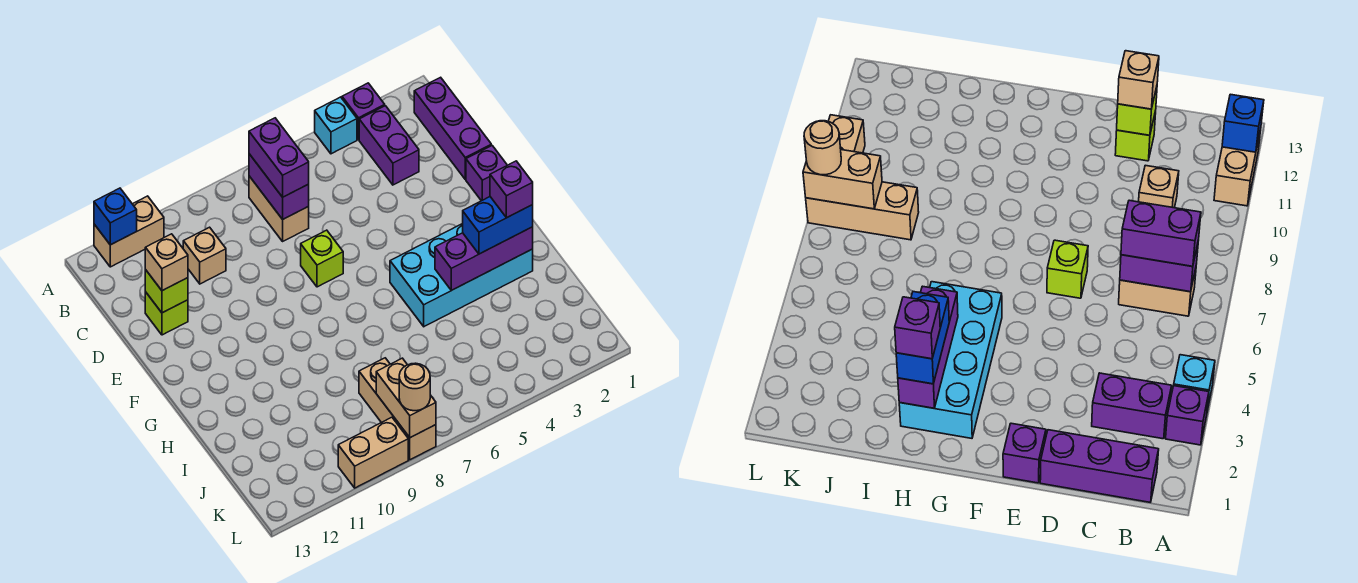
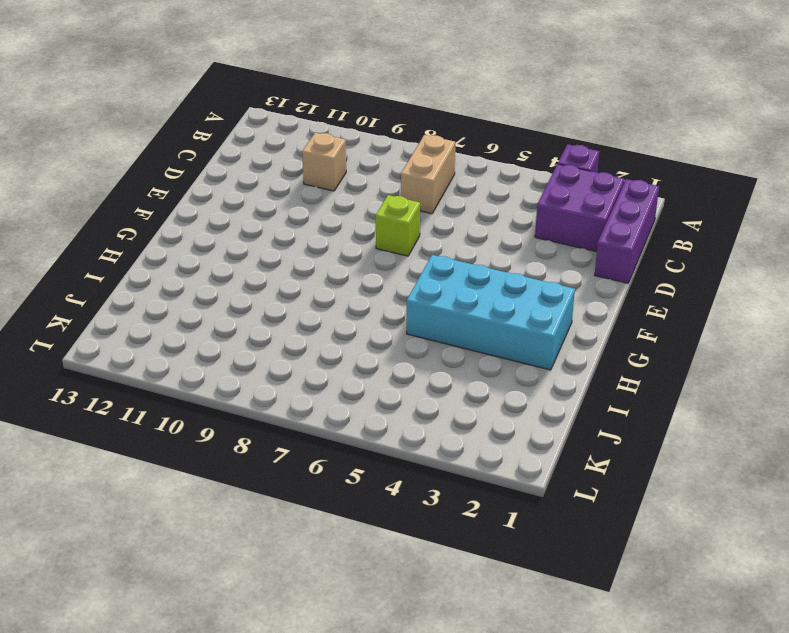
purple 2x2 brick [535,164,624,252] -> purple 1x2 brick [359,106,419,185]
none -> cyan 1x1 brick [315,97,357,154]
none -> tan 1x2 brick [94,196,164,267]
none -> lime 1x1 brick [145,292,188,335]

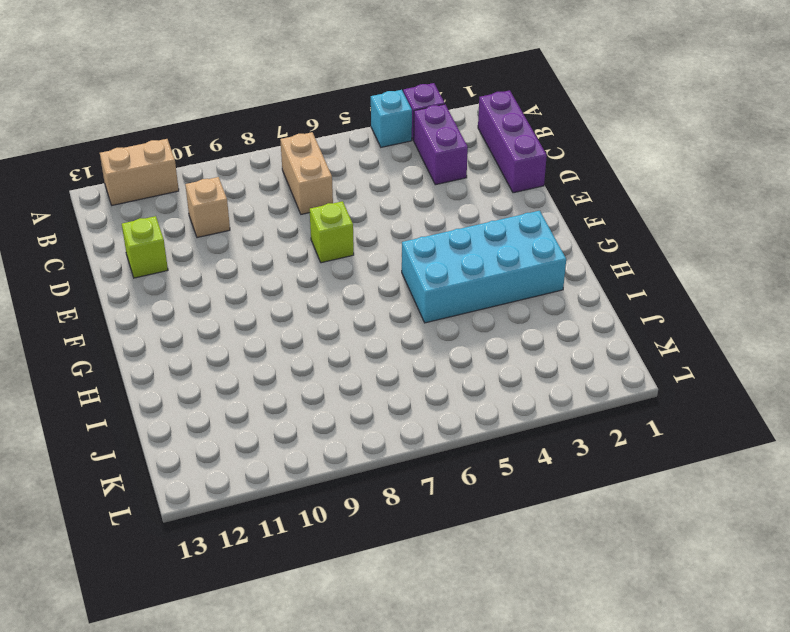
none -> purple 1x1 brick [466,146,507,201]
none -> tan 1x3 brick [359,358,436,460]
none -> tan 1x2 brick [338,417,408,488]

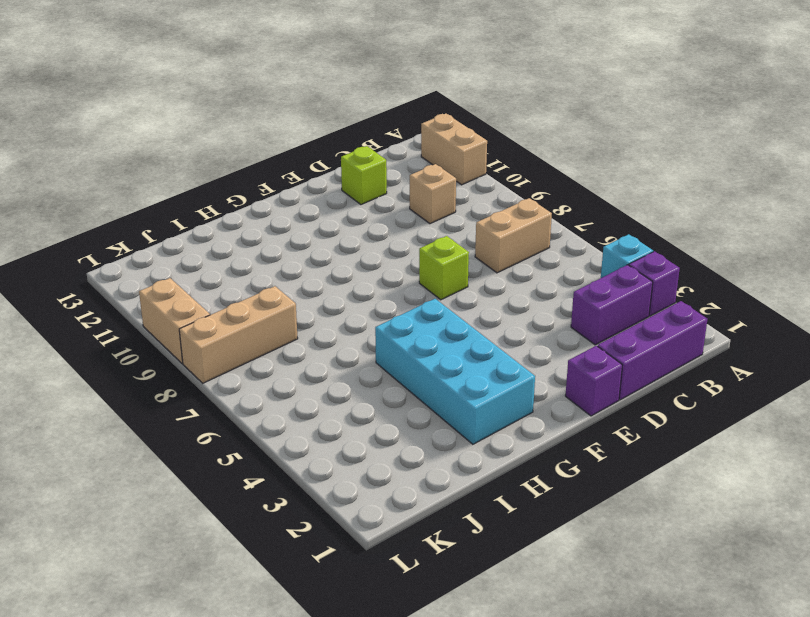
none -> blue 1x1 brick [94,188,137,245]
none -> purple 1x2 brick [249,154,309,219]
none -> lime 1x1 brick [145,270,188,313]

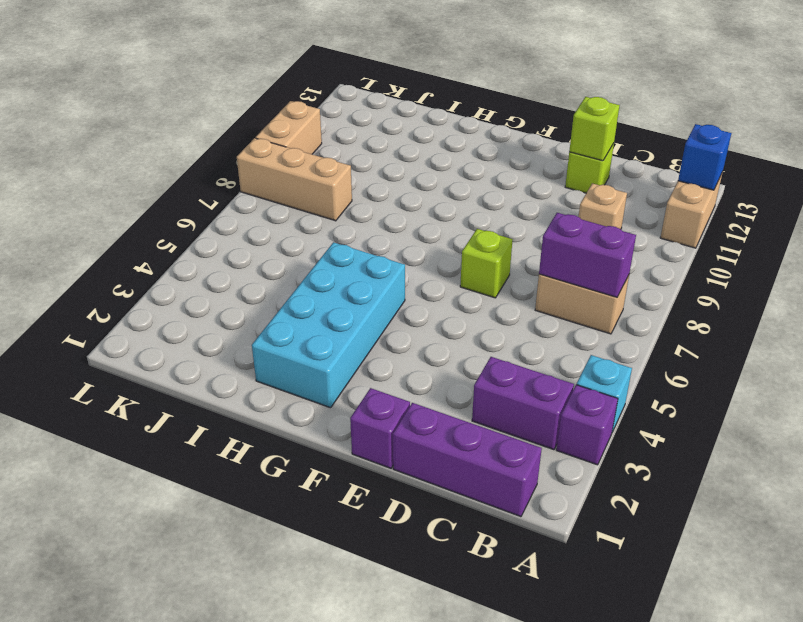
none -> purple 1x3 brick [435,227,533,290]
none -> tan 1x2 brick [376,358,436,438]
none -> purple 1x2 brick [249,118,309,197]

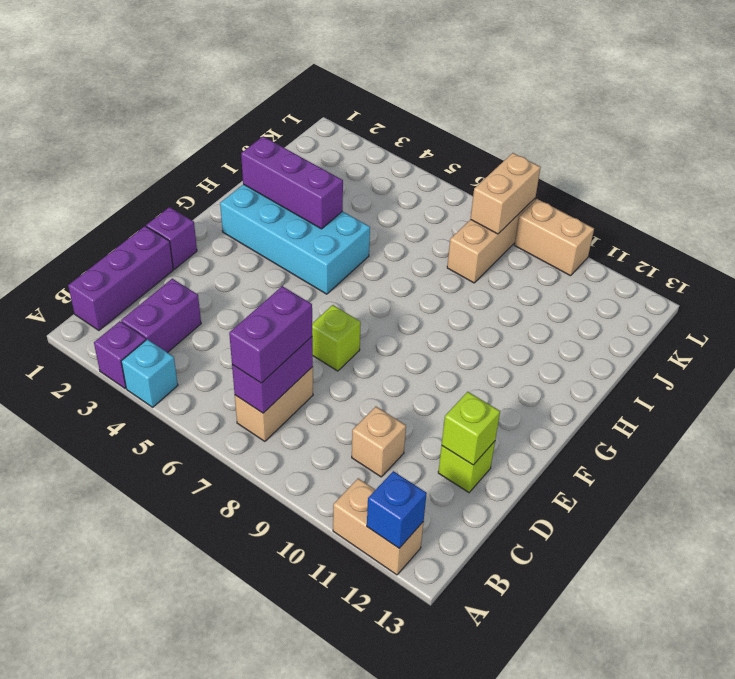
none -> tan 1x1 brick [145,234,188,291]
none -> blue 1x2 brick [463,197,533,254]
none -> tan 1x1 round brick [399,363,430,411]

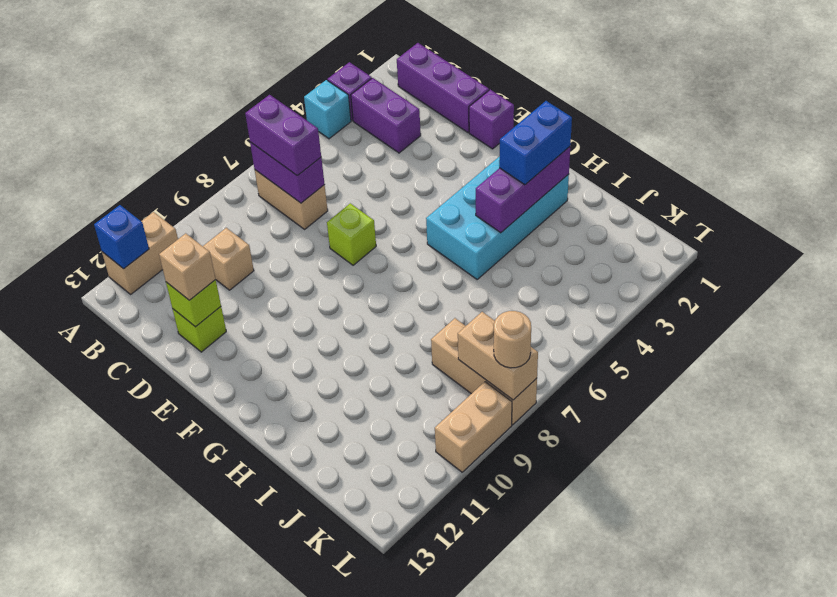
none -> purple 1x1 brick [490,161,533,218]

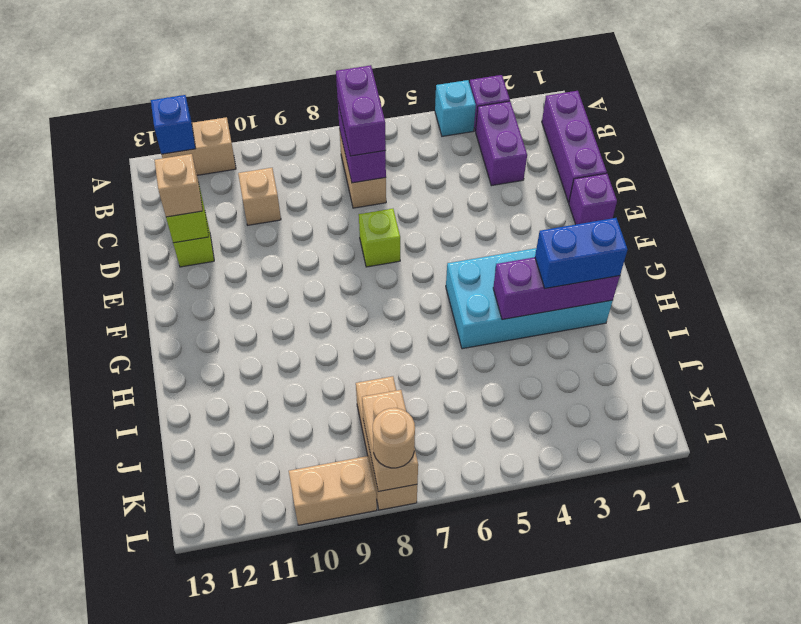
none -> purple 1x1 brick [490,161,533,218]

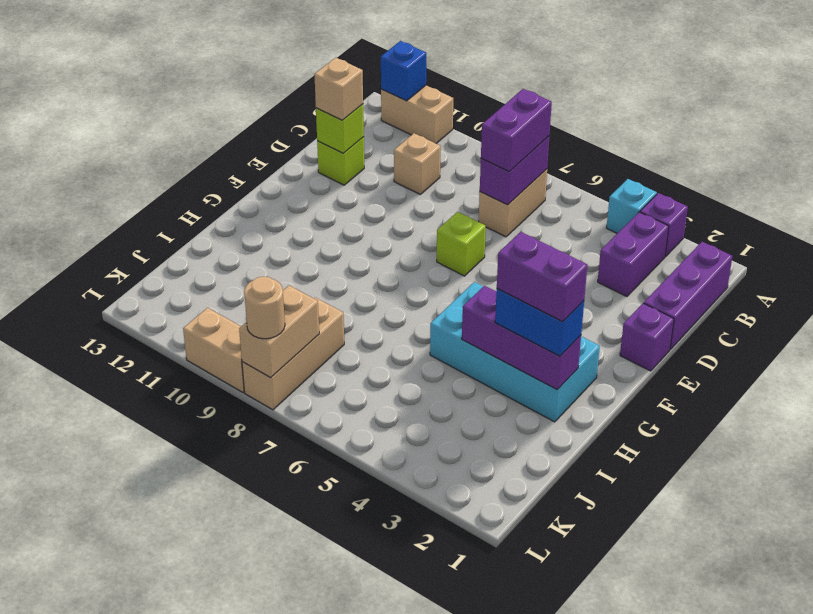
purple 1x2 brick [497,232,587,322] -> purple 1x1 brick [490,161,533,218]

